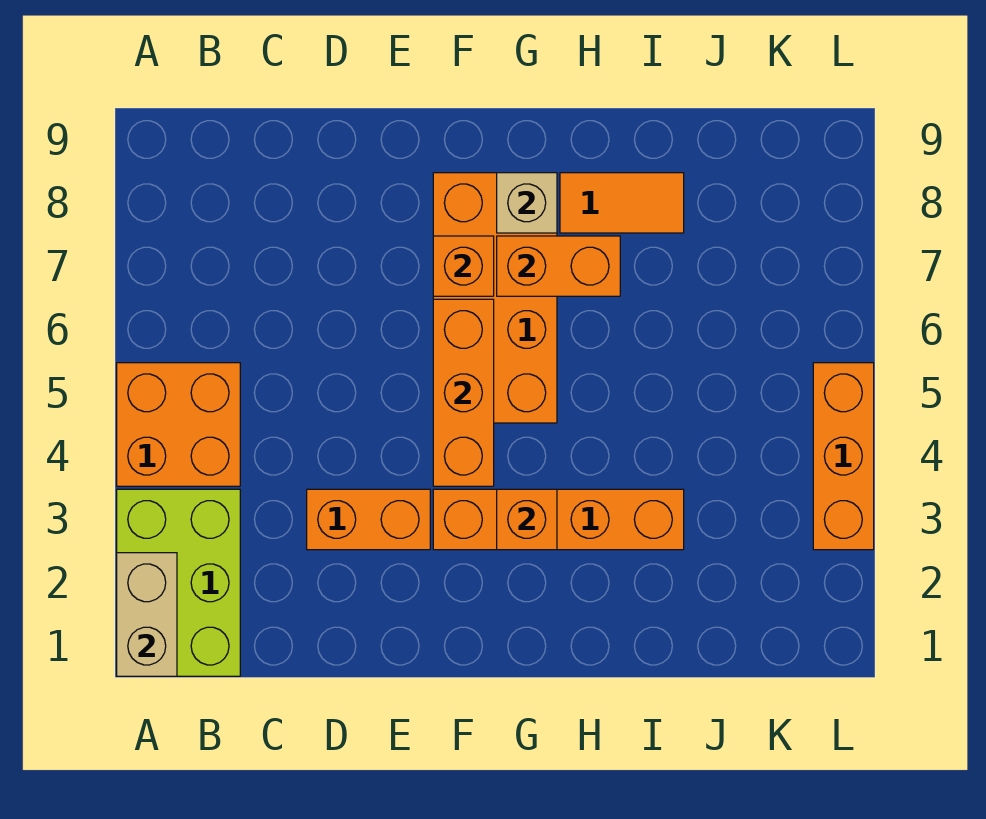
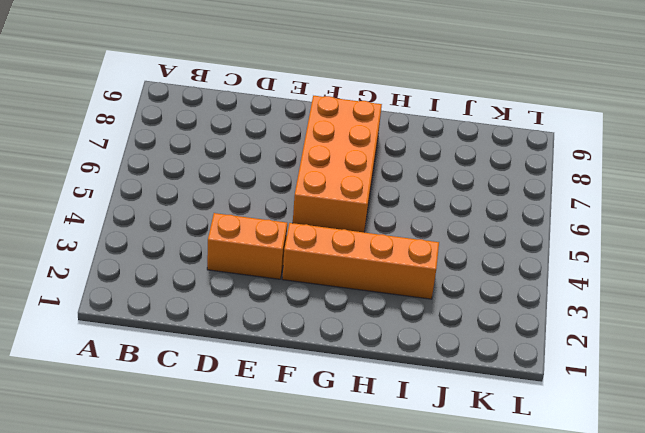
none -> lime 2x3 brick [117,489,240,676]
none -> orange 2x2 brick [117,363,240,486]
none -> orange 1x2 tile [560,173,684,233]

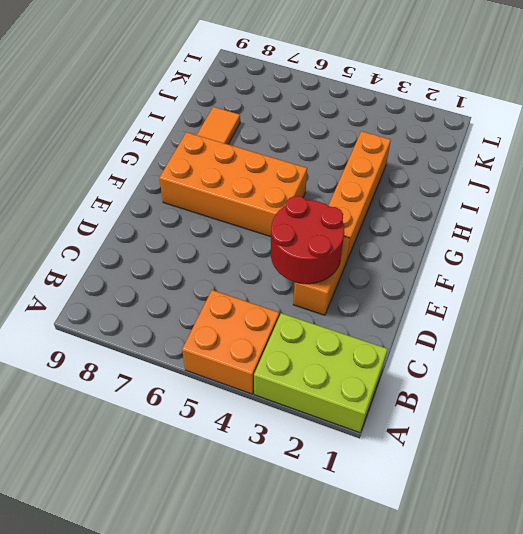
red 2x2 round brick [271,196,344,284] -> none
none -> orange 1x3 brick [813,363,874,550]
none -> tan 1x2 brick [117,553,177,676]
none -> orange 1x3 brick [433,299,494,486]

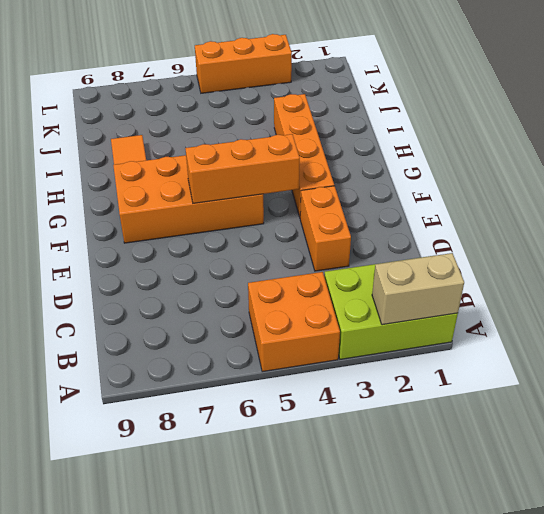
none -> orange 1x1 brick [433,236,494,296]
none -> orange 1x1 brick [497,489,557,550]
none -> orange 1x2 brick [497,236,620,296]

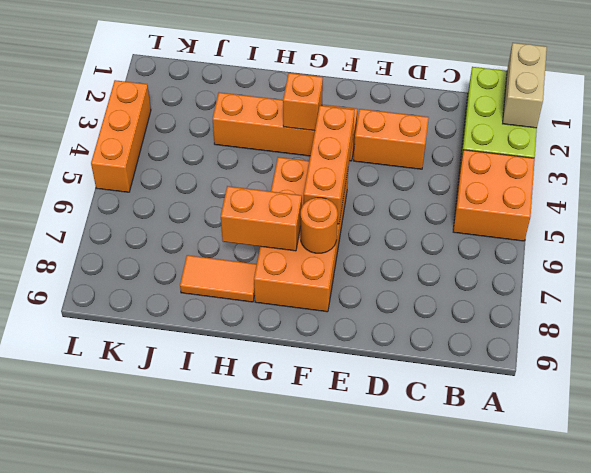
orange 1x1 round brick [301,198,338,253] -> orange 1x1 brick [433,236,494,296]
none -> tan 1x1 brick [497,173,557,233]

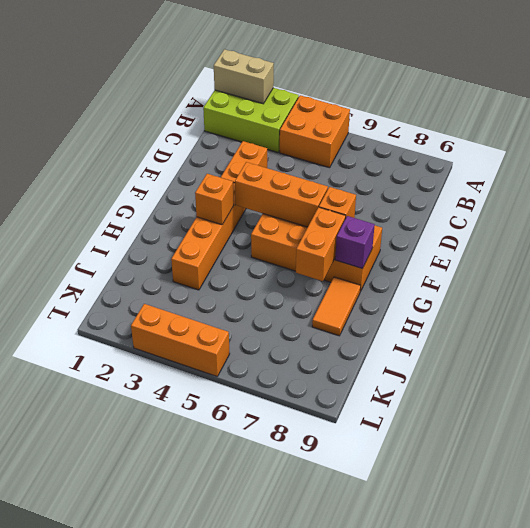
purple 1x1 brick [335,216,375,269] -> tan 1x1 brick [497,173,557,233]

